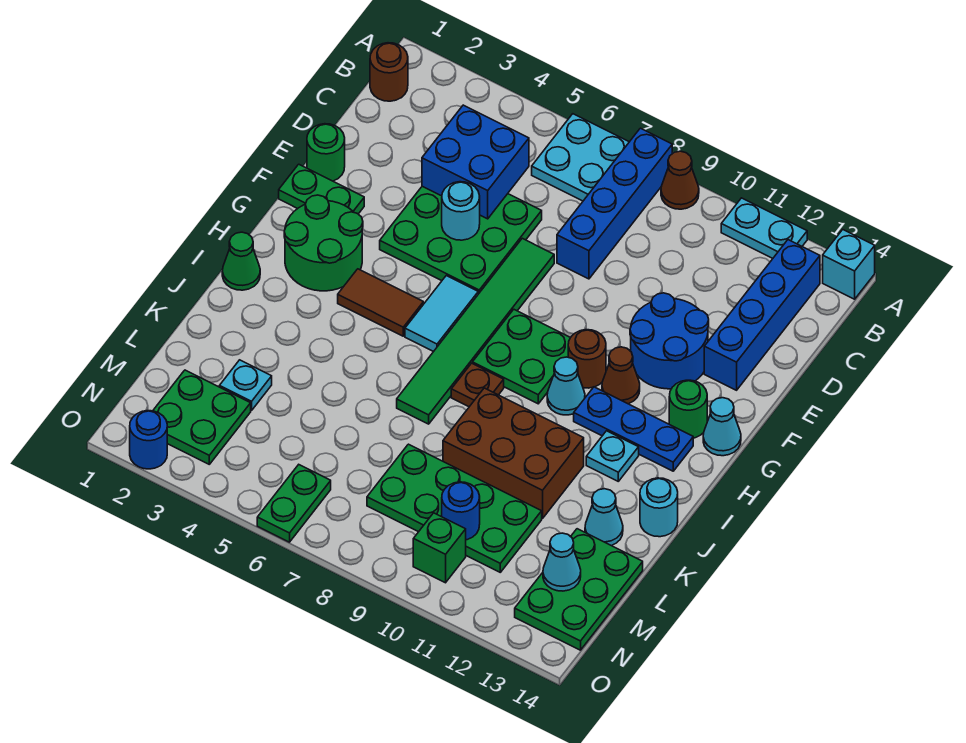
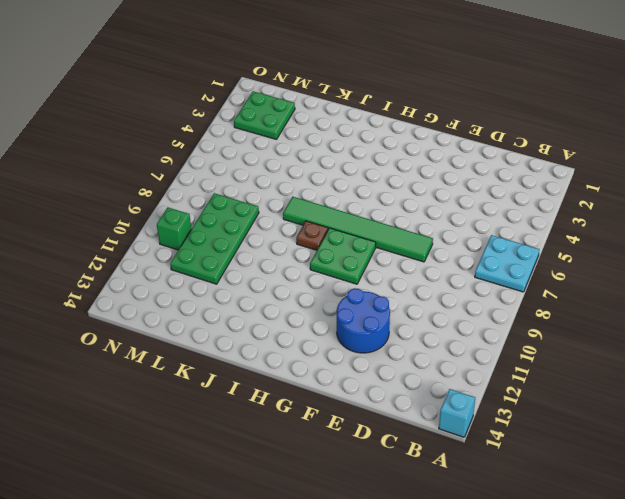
none -> blue 1x4 brick [557,128,672,279]
none -> brown 1x1 cone [661,151,699,209]
none -> cyan 1x2 plate [721,198,807,258]
none -> brown 1x1 round brick [370,43,408,101]

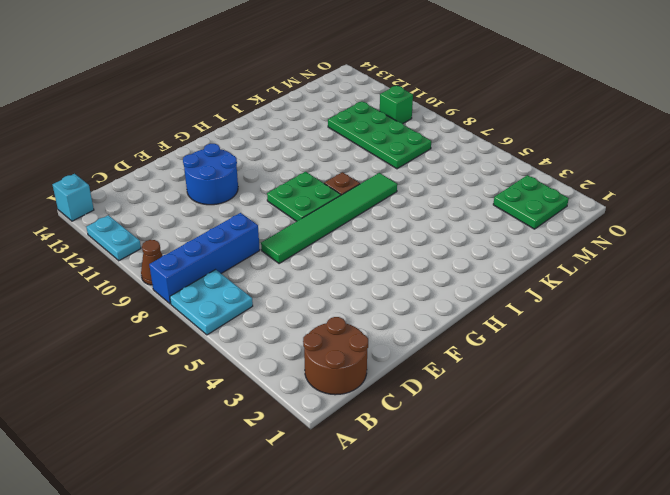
brown 2x2 round brick [303,317,368,395] -> brown 1x1 round brick [370,43,408,101]
none -> blue 1x4 brick [704,240,820,390]
none -> green 3x3 plate [380,186,542,294]
none -> green 1x1 round brick [307,124,345,181]
none -> green 1x2 plate [279,164,364,214]

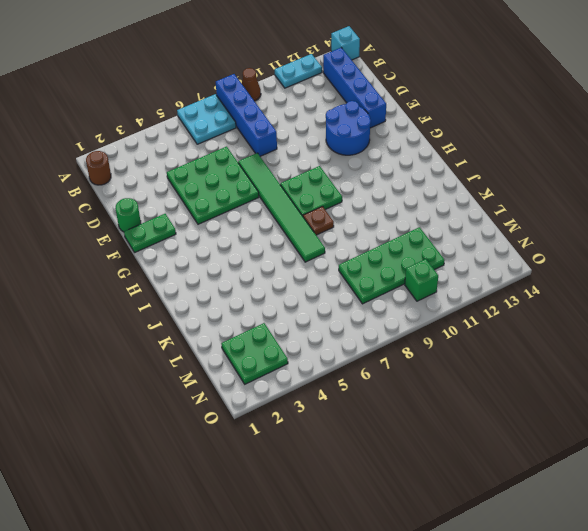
none -> green 2x2 round brick [284,195,363,291]
none -> cyan 1x2 tile [405,276,478,352]
none -> brown 1x1 round brick [568,330,606,388]
none -> brown 1x1 cone [602,347,640,404]

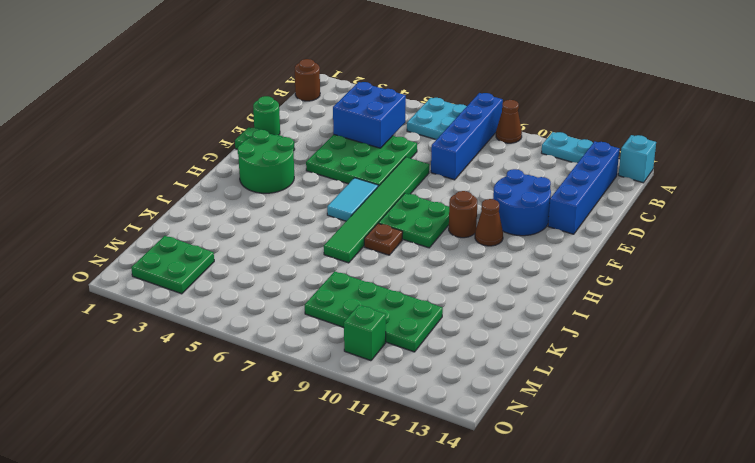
none -> green 1x1 round brick [669,380,707,438]
none -> cyan 1x1 cone [703,398,741,456]
none -> brown 1x2 tile [338,269,423,336]
none -> cyan 1x1 cone [547,357,585,415]

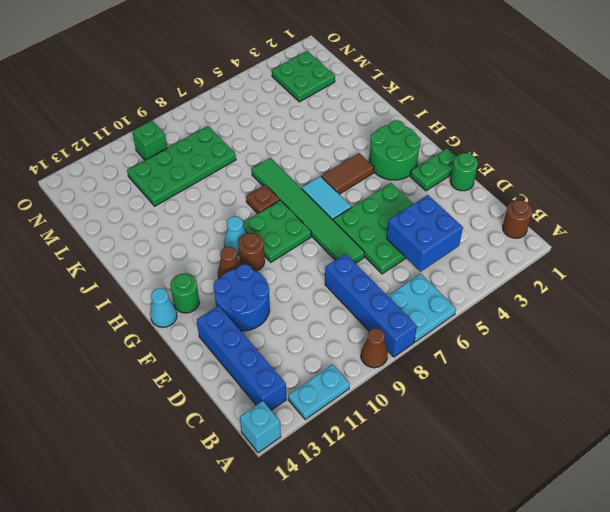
none -> blue 1x3 plate [574,387,693,471]
none -> green 1x1 cone [222,232,260,290]
none -> cyan 1x1 plate [586,431,639,481]
none -> brown 2x3 brick [443,388,584,519]

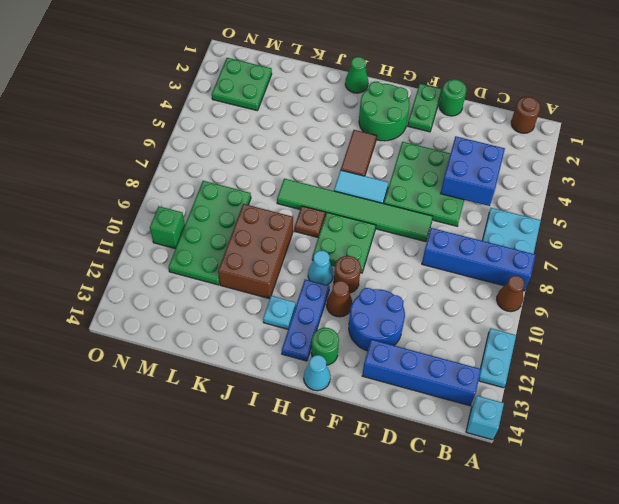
none -> cyan 1x1 round brick [640,478,678,537]
none -> cyan 1x1 cone [585,489,623,546]
none -> cyan 1x1 plate [219,360,272,411]
none -> green 2x3 plate [515,529,643,650]

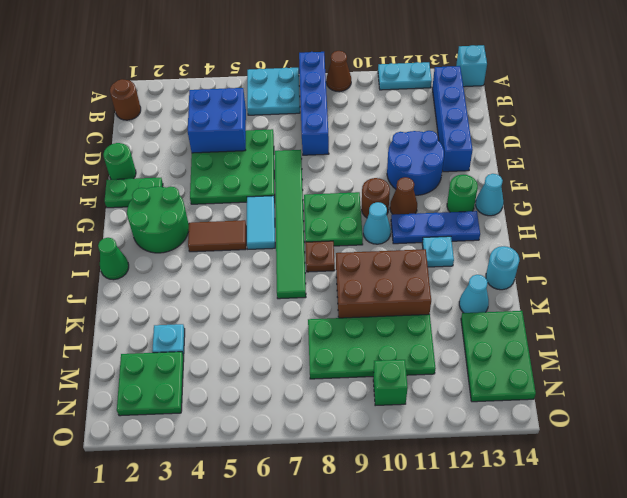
none -> green 1x2 plate [257,465,331,542]
none -> blue 1x1 round brick [130,411,167,469]
none -> cyan 1x1 round brick [442,182,480,240]
none -> blue 1x1 round brick [442,482,480,540]

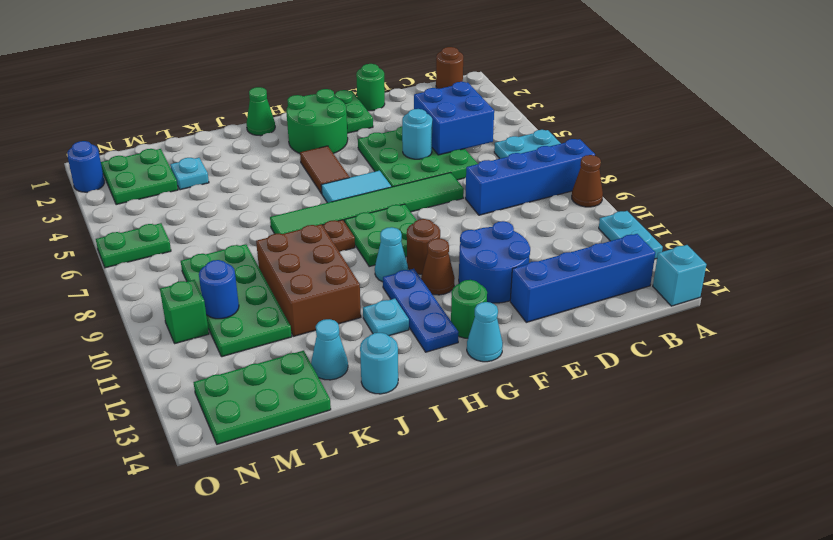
none -> cyan 1x1 cone [543,533,581,591]

